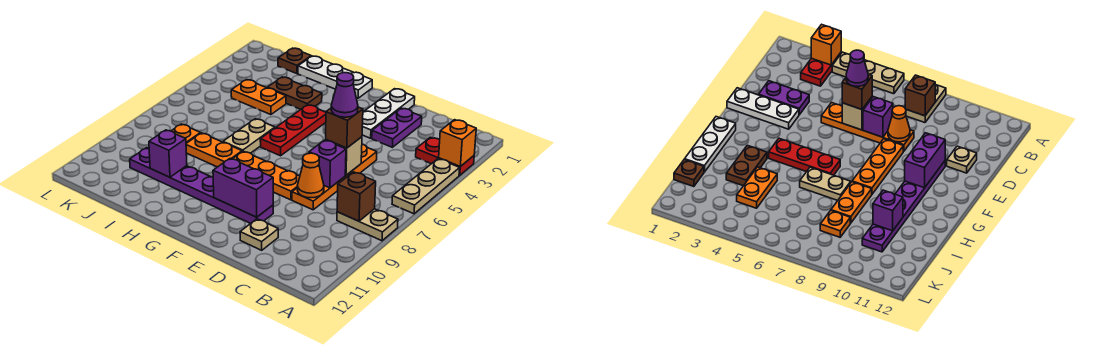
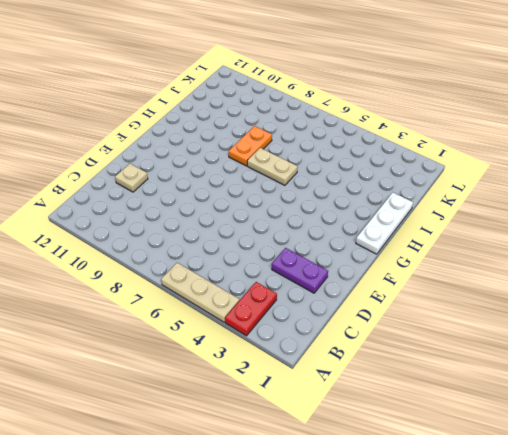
none -> tan 1x2 plate [337,209,398,241]
none -> orange 1x4 plate [292,144,377,210]
none -> white 1x3 plate [362,89,415,138]

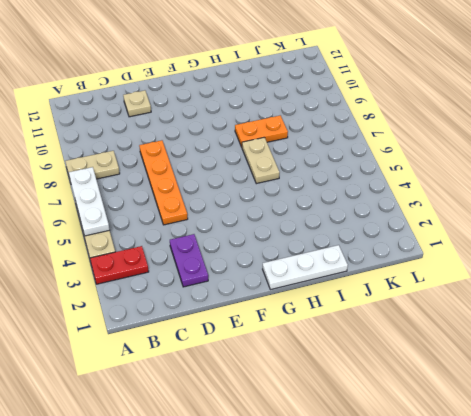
white 1x3 plate [69,167,109,236] -> white 1x3 plate moved to [362,89,415,138]
none -> orange 1x3 plate [233,151,300,200]
none -> purple 1x6 plate [130,148,273,223]
none -> red 1x3 plate [260,105,326,156]

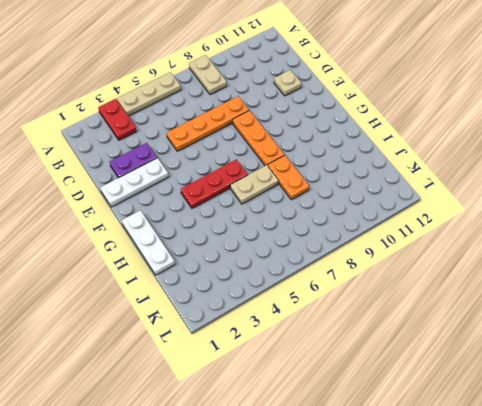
none -> purple 1x6 plate [130,148,273,223]
none -> brown 1x2 plate [267,77,322,109]
none -> orange 1x2 plate [231,80,286,115]

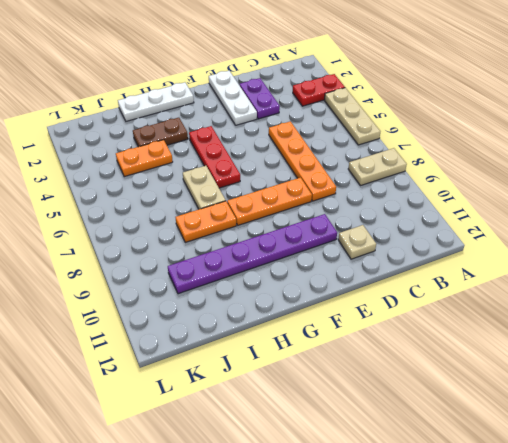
none -> brown 1x1 plate [278,48,311,74]
none -> orange 1x1 plate [172,124,201,143]
none -> orange 1x1 brick [439,120,476,167]

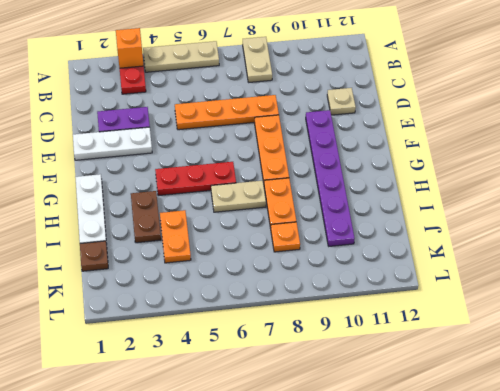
none -> brown 1x1 brick [337,172,376,221]
none -> tan 1x1 brick [326,137,362,175]
none -> purple 1x1 brick [309,140,346,188]

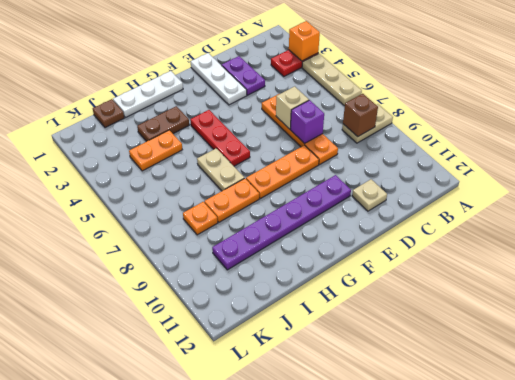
none -> orange 1x1 cone [297,153,324,198]
none -> purple 1x2 brick [213,158,273,217]
none -> purple 1x1 brick [149,130,187,177]

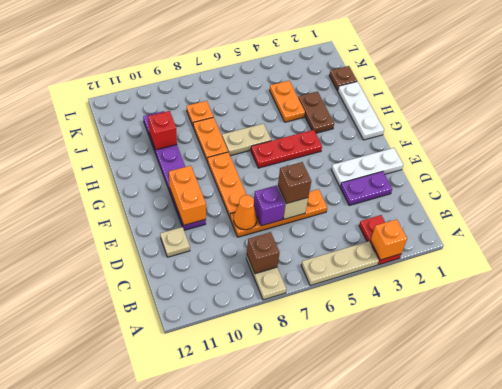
orange 1x2 brick [169,166,206,225] -> purple 1x2 brick [213,158,273,217]
red 1x1 brick [148,111,177,150] -> purple 1x1 brick [149,130,187,177]
none -> purple 1x1 cone [331,73,358,117]

